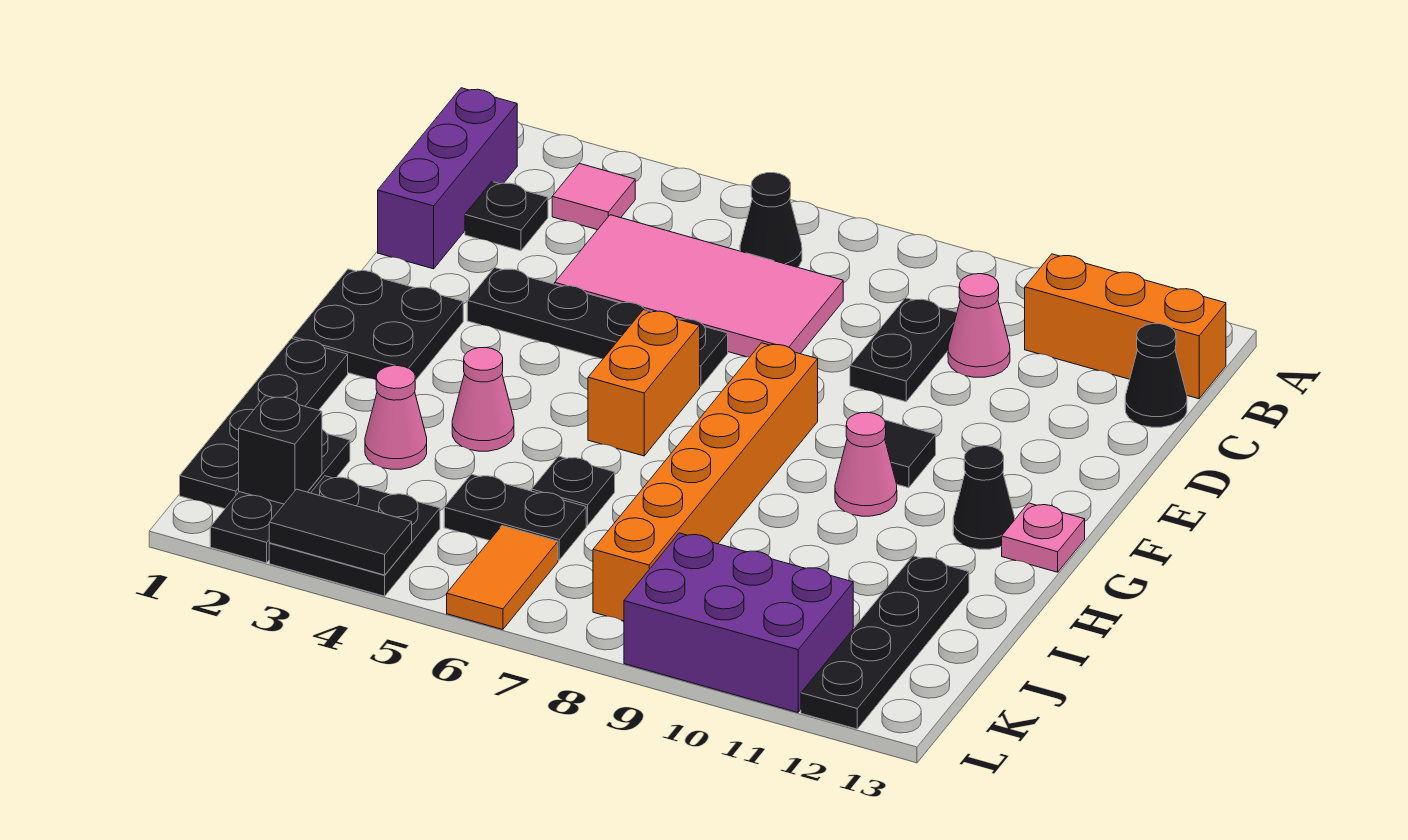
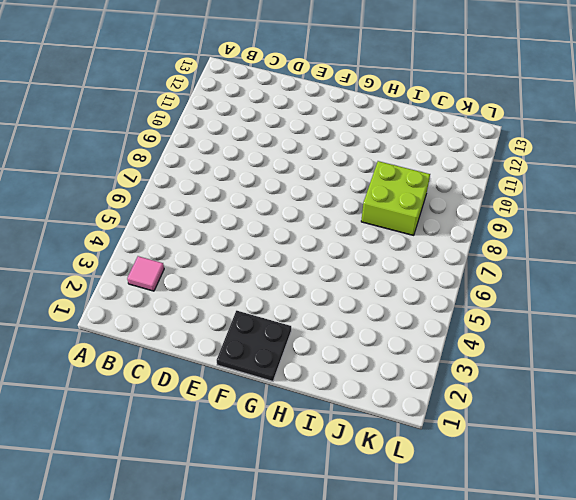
lime 2x2 brick [361,161,430,235] -> orange 1x6 brick [593,343,818,621]
none -> purple 1x3 brick [378,88,517,269]
none -> black 1x1 cone [740,173,802,267]
none -> orange 1x3 brick [1025,254,1226,399]

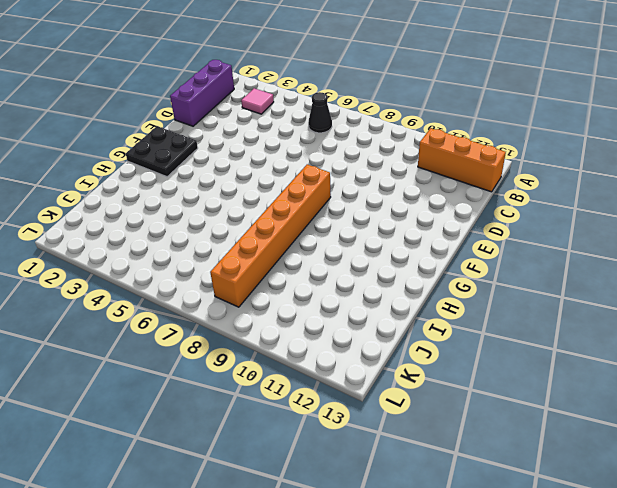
none -> black 1x1 plate [465,182,548,251]
none -> pink 2x4 tile [555,215,843,357]
none -> black 1x2 plate [850,298,957,402]

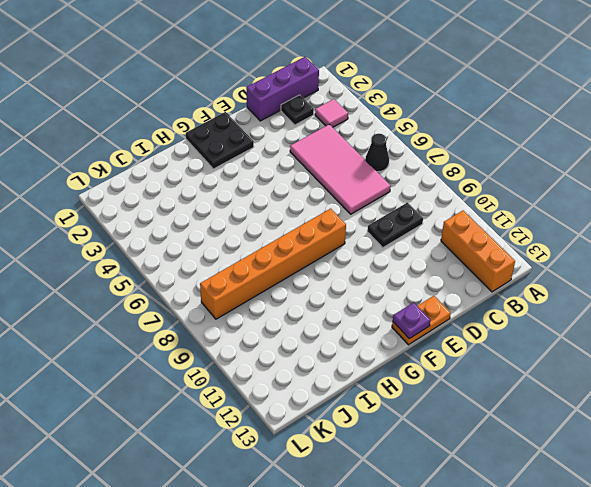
orange 1x2 plate [392,296,451,345] -> none
purple 1x1 plate [393,303,430,339] -> none
none -> pink 1x1 cone [948,274,1010,377]
none -> black 1x1 cone [1125,324,1187,427]
none -> black 1x4 plate [467,268,728,387]

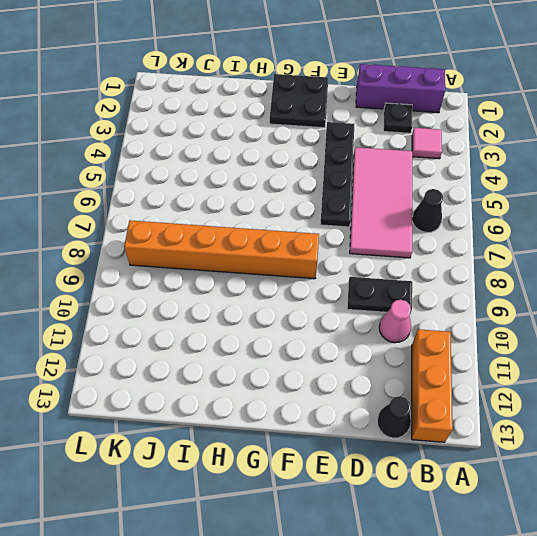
none -> orange 1x2 brick [588,310,700,456]
none -> black 1x1 tile [884,420,936,488]
none -> pink 1x1 cone [835,412,897,516]

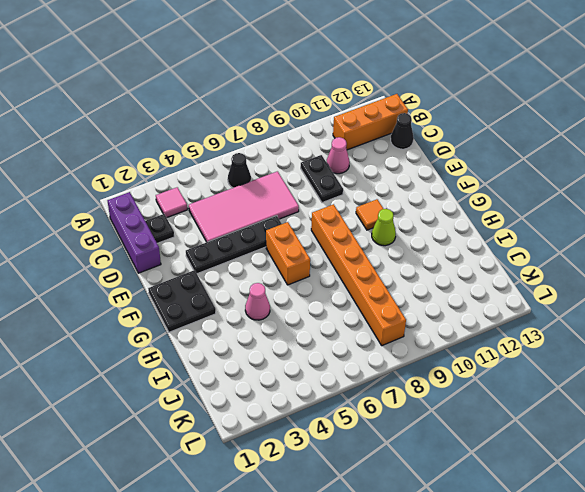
orange 1x1 tile [356,199,383,230] -> black 1x1 tile [884,420,936,488]
lime 1x1 cone [372,209,396,246] -> pink 1x1 cone [835,412,897,516]
none -> black 1x1 cone [953,446,1015,550]
none -> pink 1x1 plate [1002,503,1085,572]
none -> black 1x4 plate [180,338,348,509]

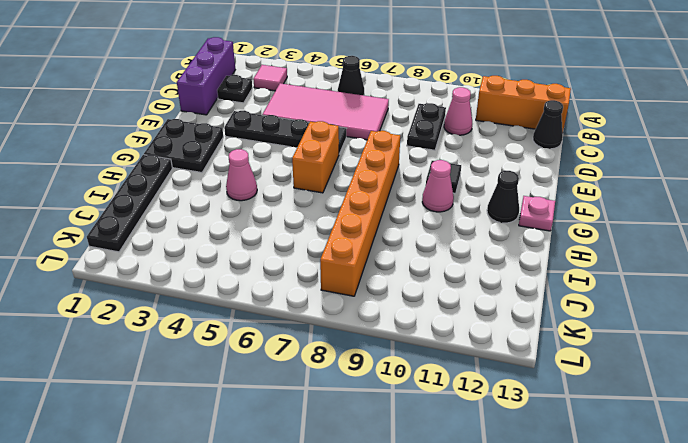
none -> pink 1x1 cone [365,366,427,469]
none -> black 1x1 plate [532,456,615,525]
none -> black 1x4 plate [801,556,969,729]

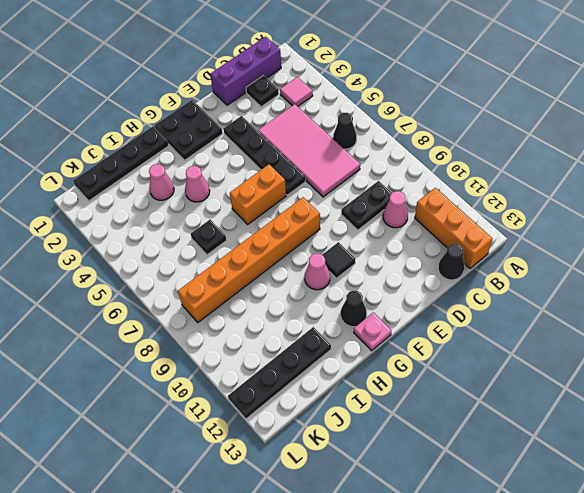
none -> black 1x3 plate [210,429,350,563]
none -> black 1x2 plate [444,474,586,560]
none -> black 2x2 plate [269,476,440,596]

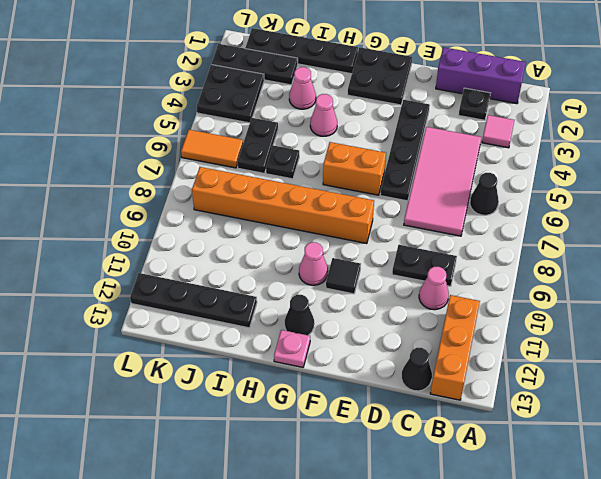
none -> purple 2x3 brick [624,533,853,712]
none -> black 1x1 brick [239,396,322,504]
none -> black 1x2 tile [269,489,412,575]

